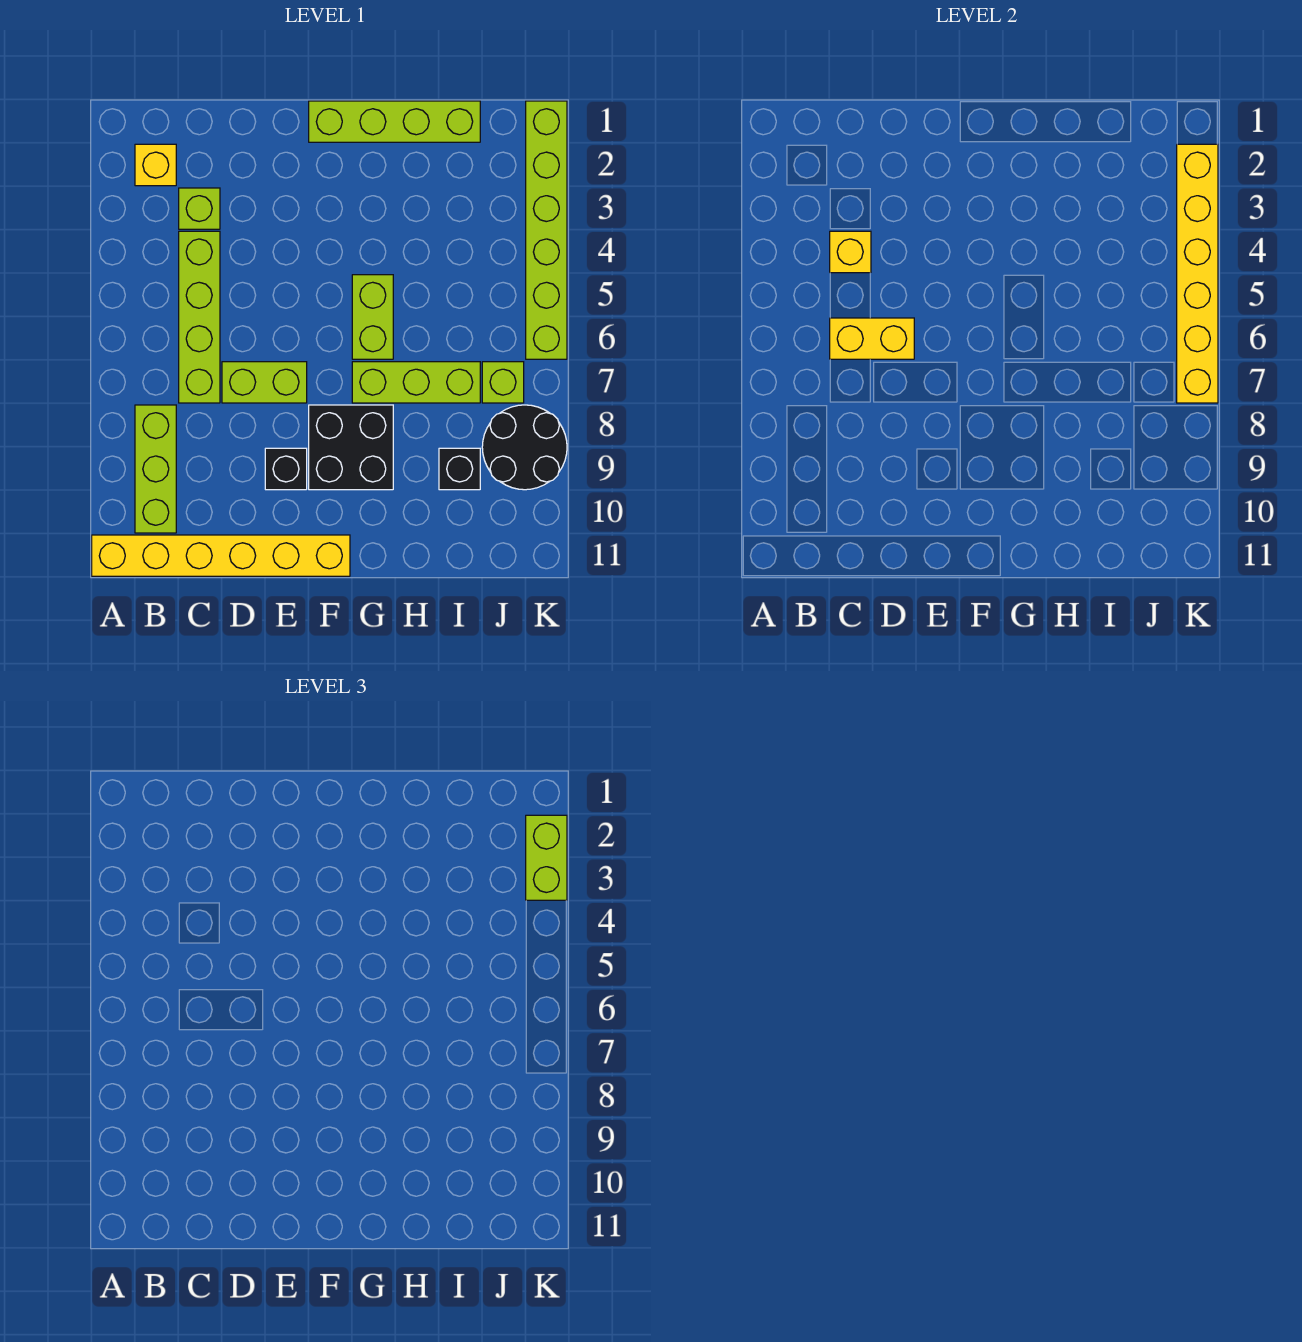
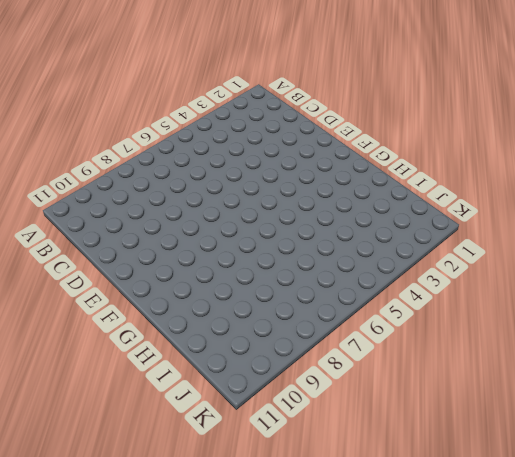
none -> yellow 1x6 brick [92,535,350,576]
none -> yellow 1x1 brick [135,144,176,186]
none -> lime 1x3 brick [135,405,176,533]

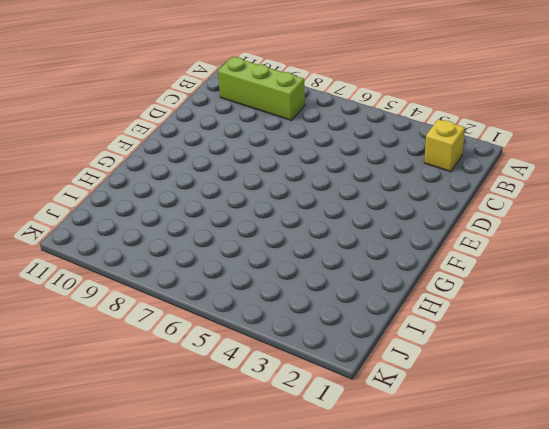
none -> yellow 1x6 brick [92,535,350,576]
none -> lime 1x1 brick [179,188,220,229]
none -> lime 1x4 brick [179,231,220,403]

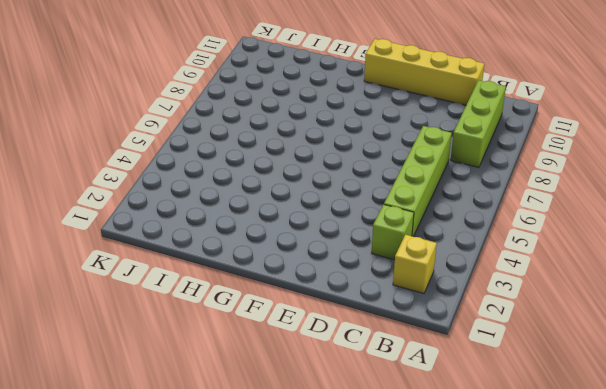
yellow 1x4 brick [364,39,484,105] -> yellow 1x6 brick [92,535,350,576]
none -> lime 1x2 brick [222,362,307,403]
none -> black 1x1 brick [265,448,307,490]
none -> lime 1x4 brick [309,101,480,142]

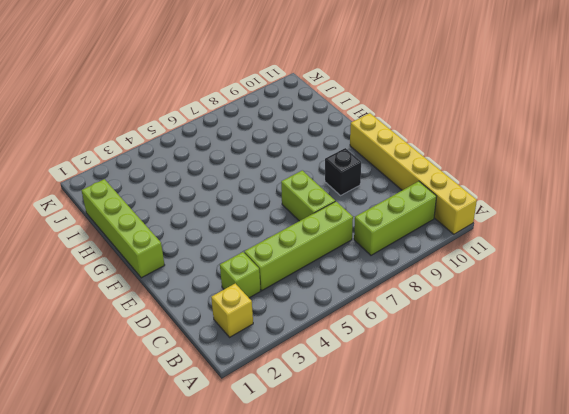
none -> black 2x2 brick [309,405,393,490]
none -> lime 1x2 brick [352,275,393,359]
none -> lime 1x3 brick [352,362,480,403]

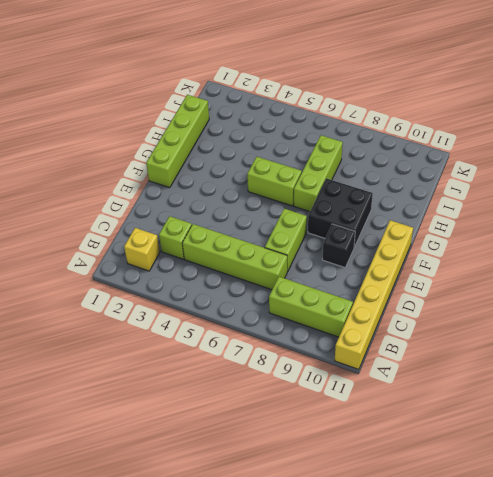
none -> black 1x1 brick [439,448,480,490]
none -> lime 1x1 brick [482,362,524,403]
none -> black 2x2 round brick [482,405,567,490]

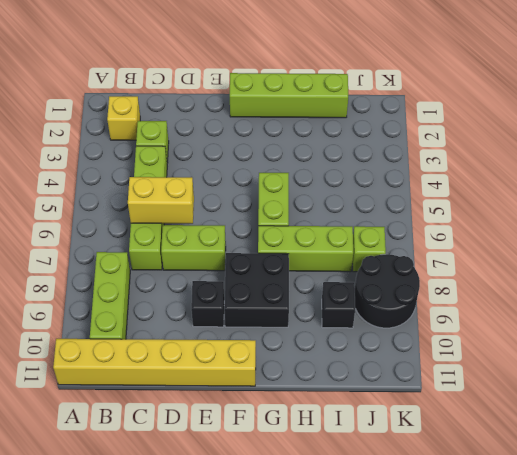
none -> lime 1x6 brick [526,101,567,359]
none -> yellow 1x1 brick [830,231,871,273]
none -> yellow 1x6 brick [1177,144,1218,403]

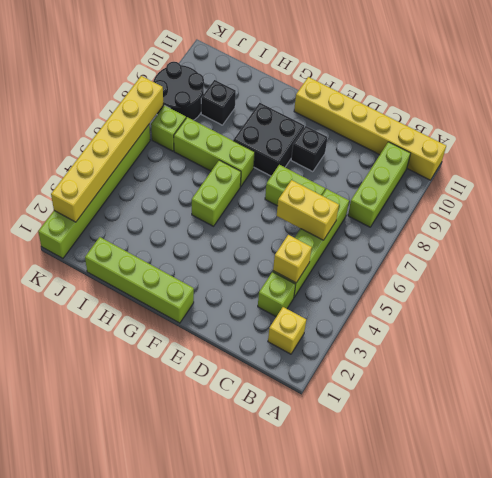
none -> lime 1x2 brick [526,815,567,900]

